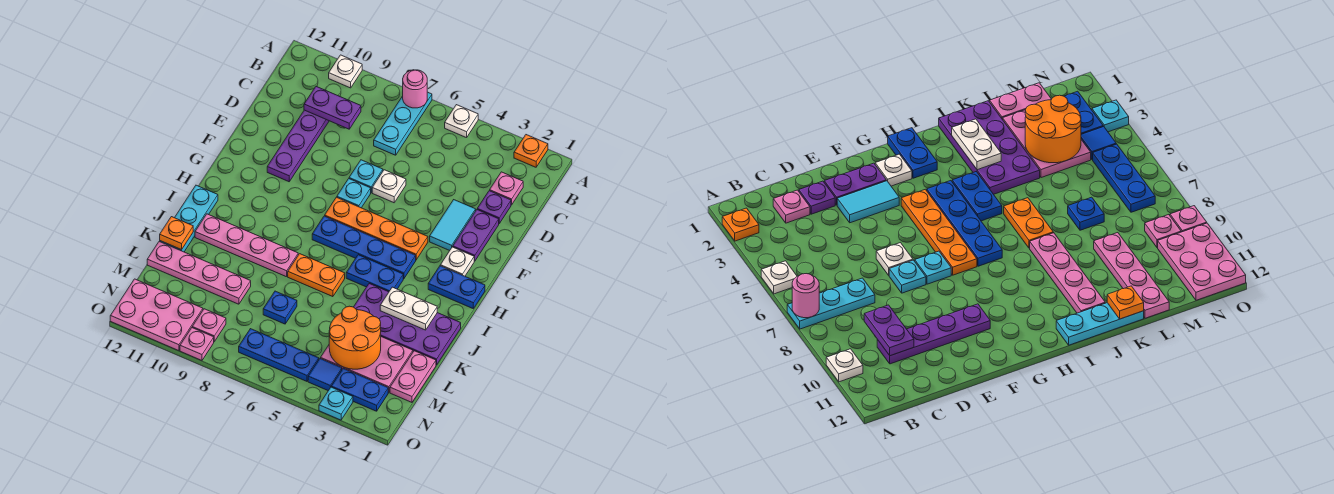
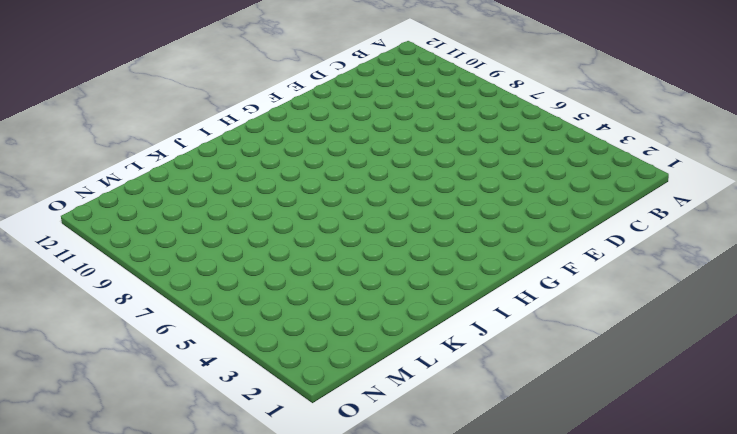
none -> orange 1x1 plate [514,135,548,167]
none -> white 1x1 plate [445,105,478,138]
none -> cyan 1x3 plate [374,92,432,155]
none -> white 1x1 plate [329,55,362,88]

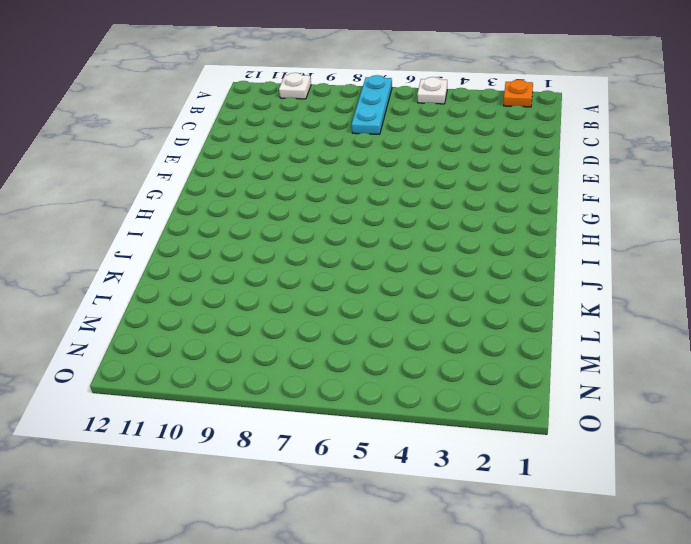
none -> pink 1x1 plate [490,172,523,205]
none -> purple 1x4 plate [267,110,329,182]
none -> purple 1x1 plate [477,191,511,223]
none -> purple 1x2 plate [453,210,499,261]

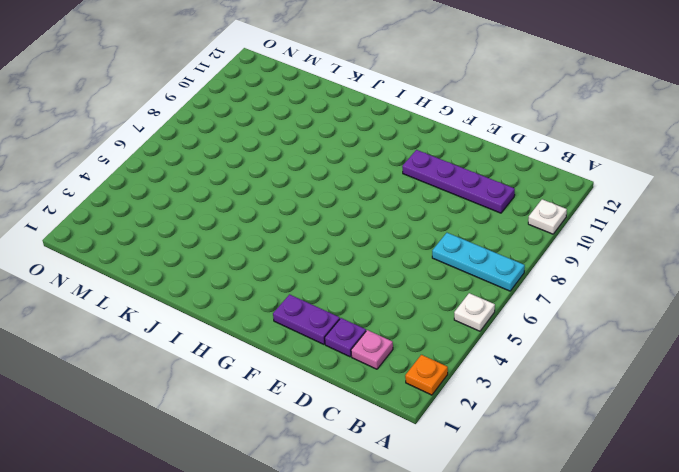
none -> cyan 1x2 tile [430,200,476,251]
none -> white 1x1 plate [372,170,406,203]
none -> cyan 1x1 plate [349,160,383,192]
none -> cyan 1x1 plate [337,179,371,208]

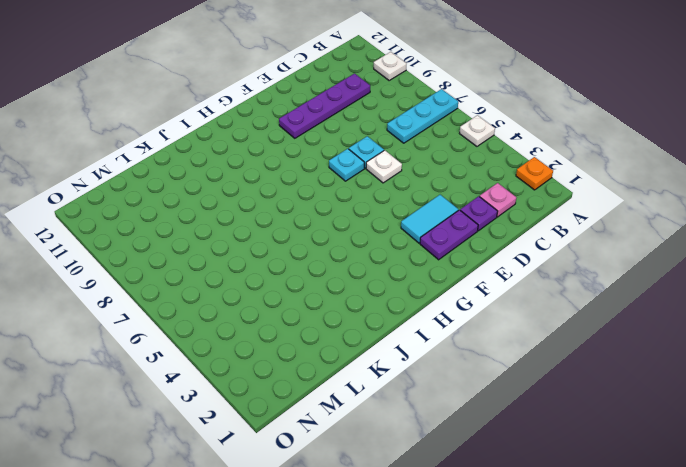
none -> white 1x1 plate [440,247,474,276]
none -> orange 1x4 plate [325,197,428,260]
none -> blue 1x2 plate [428,266,485,308]
none -> blue 1x4 plate [312,216,416,279]

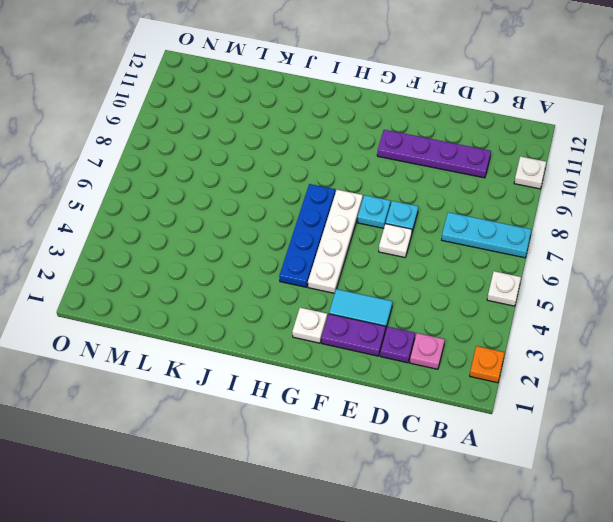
white 1x4 plate [308,190,363,293] -> orange 1x4 plate [325,197,428,260]
none -> blue 1x2 plate [428,266,485,308]
none -> blue 1x2 plate [346,255,403,292]
none -> cyan 1x3 plate [160,185,218,252]
none -> purple 2x4 plate [354,284,461,365]

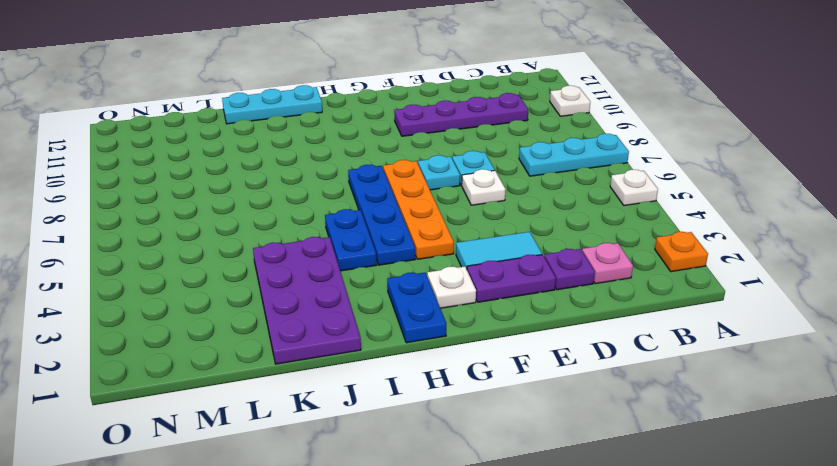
none -> orange 1x2 plate [288,254,345,297]
none -> pink 1x4 plate [195,214,298,277]
none -> pink 1x2 plate [390,351,436,402]
none -> pink 2x3 plate [320,337,413,393]

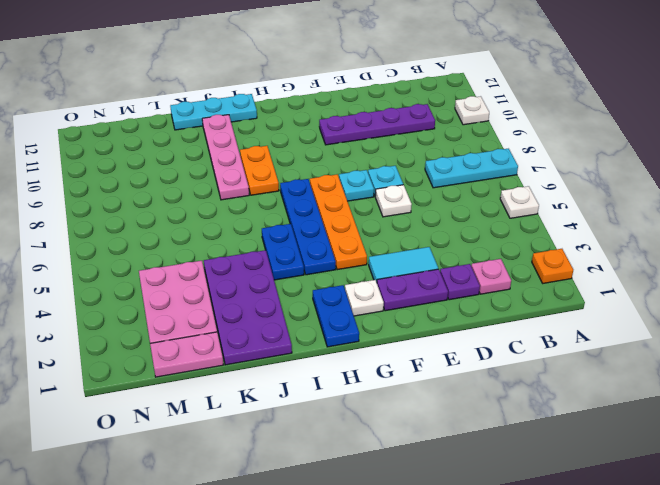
orange 1x2 plate [240,146,279,195] -> orange 1x2 plate moved to [288,254,345,297]
none -> blue 1x1 plate [263,291,297,324]
none -> pink 1x4 plate [147,241,251,304]
none -> blue 1x2 plate [331,368,388,411]
none -> blue 1x1 tile [308,359,342,391]

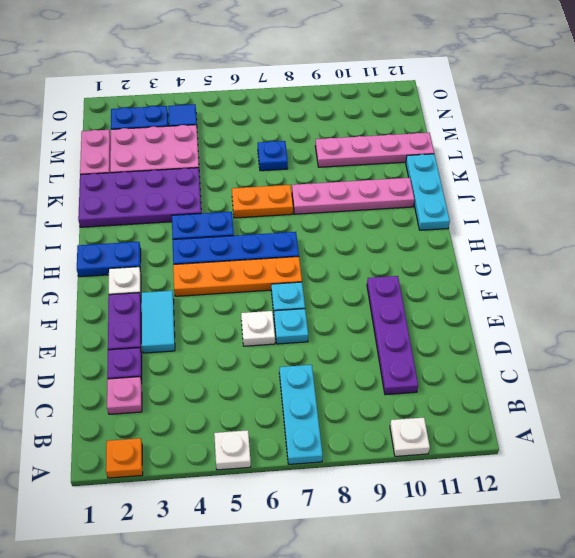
none -> blue 1x3 plate [239,329,319,381]
none -> pink 1x1 plate [192,309,226,342]
none -> pink 2x3 plate [110,279,203,351]
none -> cyan 1x1 plate [319,387,353,420]

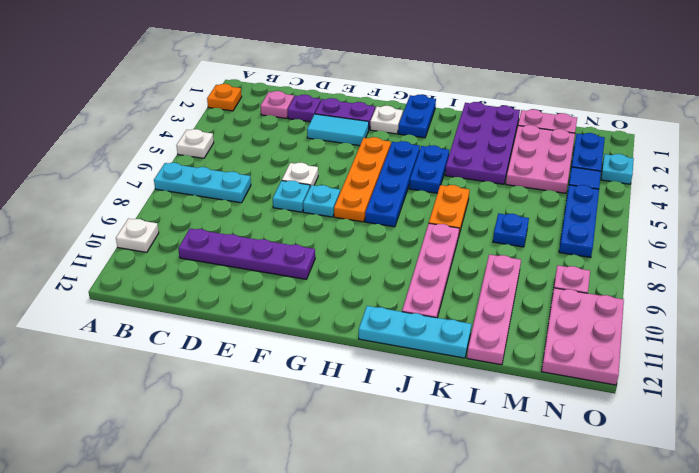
none -> pink 1x1 plate [180,328,214,360]
none -> pink 1x1 round brick [403,70,427,108]
none -> purple 1x2 plate [304,87,361,129]
none -> white 1x2 plate [380,287,437,330]

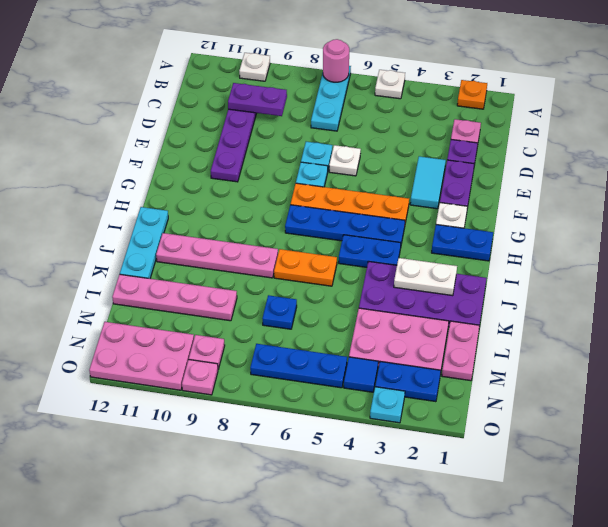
none -> orange 1x1 plate [160,217,193,250]
none -> orange 2x2 round brick [329,306,381,369]

